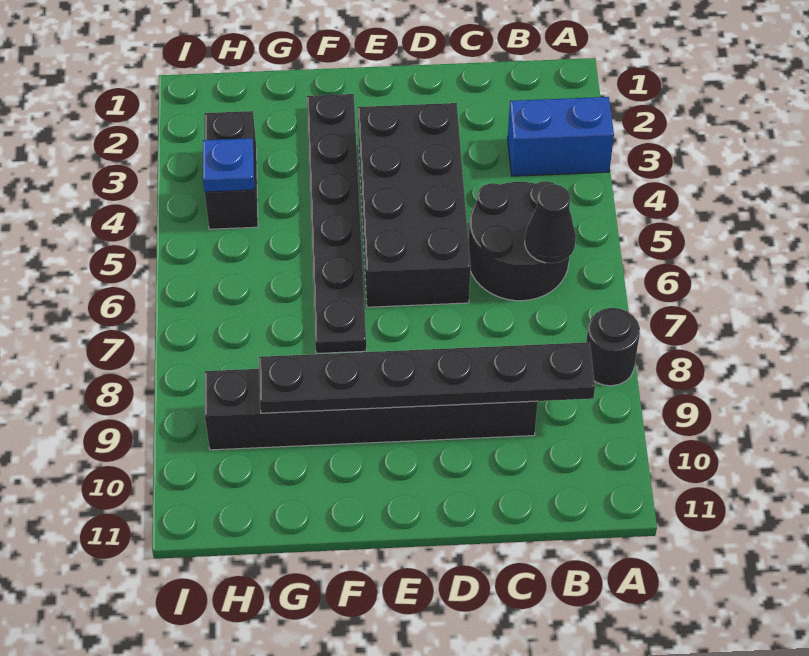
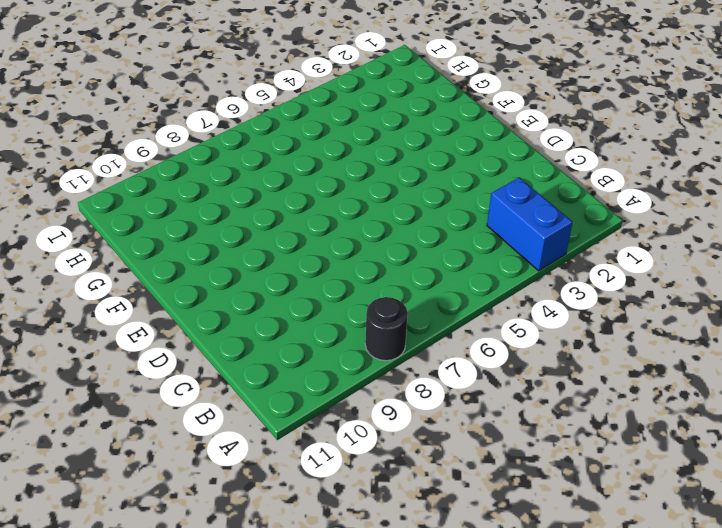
none -> black 2x2 round brick [469,181,573,301]
none -> black 1x6 brick [205,369,538,450]

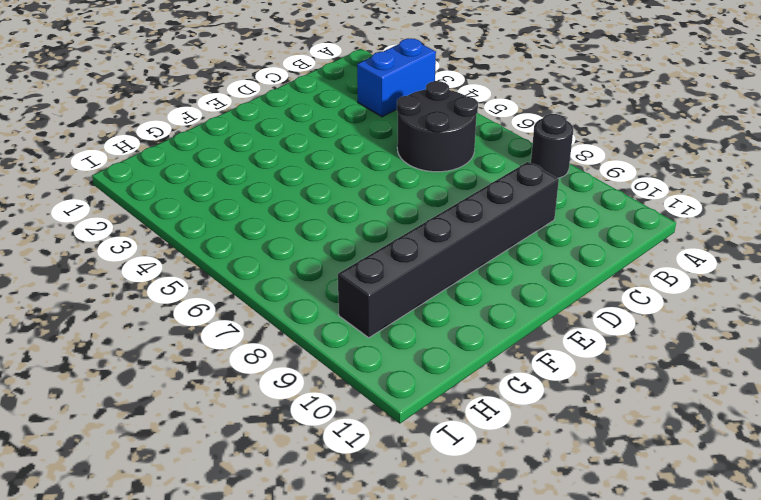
none -> black 2x4 brick [358,103,471,307]
none -> black 1x6 plate [307,94,367,353]

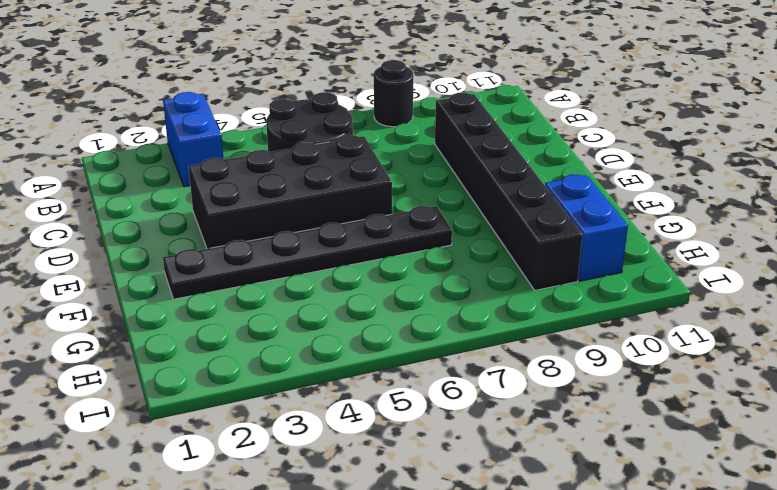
blue 1x2 brick [545,175,628,281] -> none
none -> black 1x2 brick [204,111,258,229]
none -> black 1x1 cone [525,185,576,263]

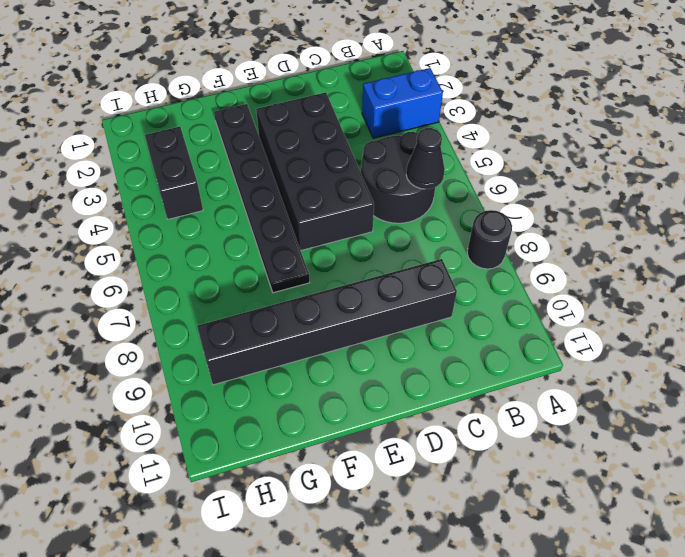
none -> black 1x6 plate [259,342,595,413]
none -> blue 1x1 plate [203,138,254,192]

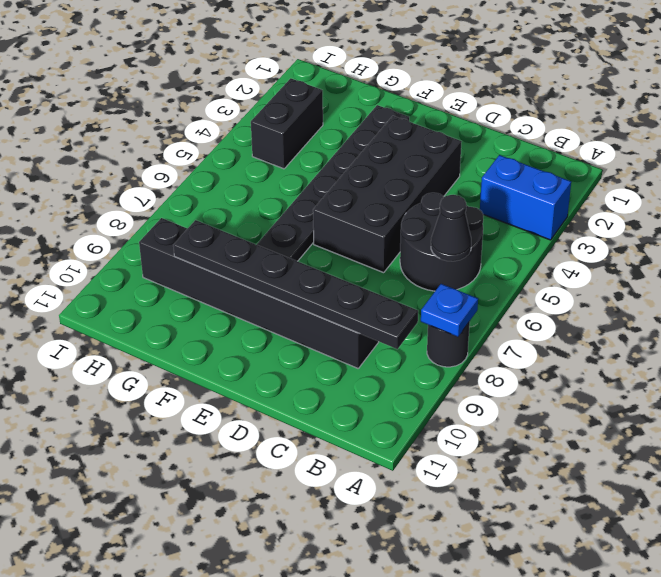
blue 1x1 plate [421,284,478,337] -> blue 1x1 plate moved to [203,138,254,192]

